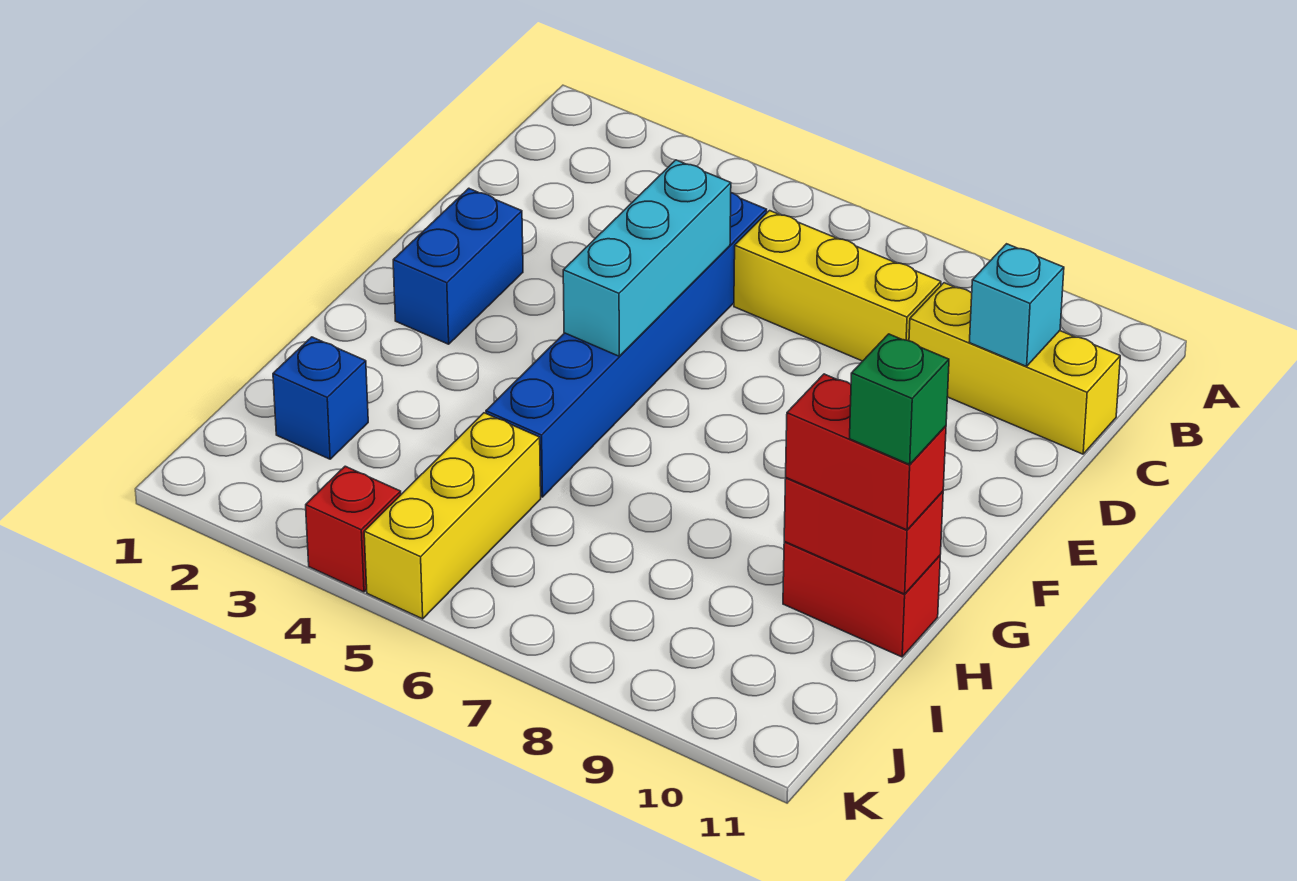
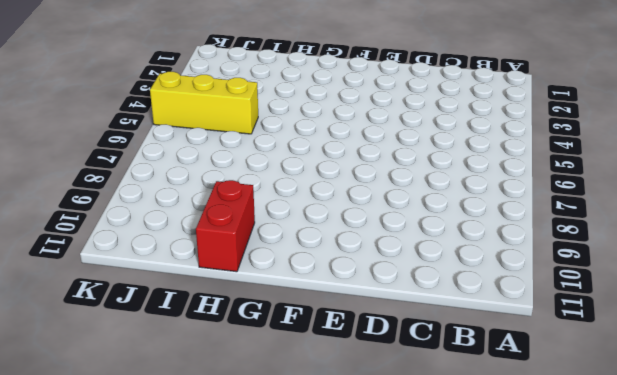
none -> blue 1x6 brick [486,193,767,497]
none -> yellow 1x3 brick [734,211,941,361]
none -> yellow 1x3 brick [909,283,1120,454]

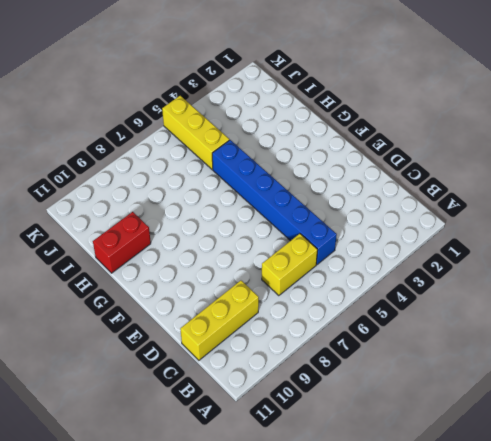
yellow 1x2 brick [262,234,318,296] -> yellow 1x3 brick [734,211,941,361]
none -> blue 1x2 brick [393,188,523,344]
none -> blue 1x1 brick [273,337,368,459]
none -> red 1x1 brick [306,466,401,592]

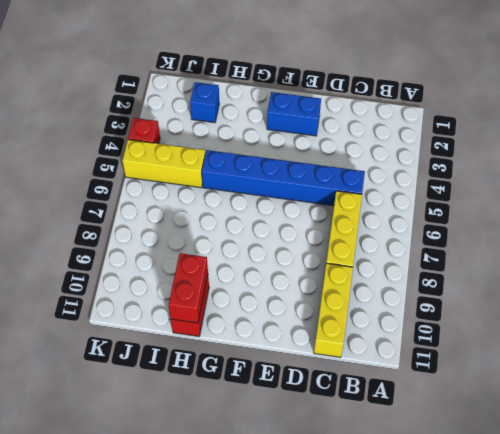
none -> cyan 1x1 brick [969,244,1064,366]
none -> cyan 1x3 brick [563,160,731,356]
none -> red 1x2 brick [786,374,946,530]

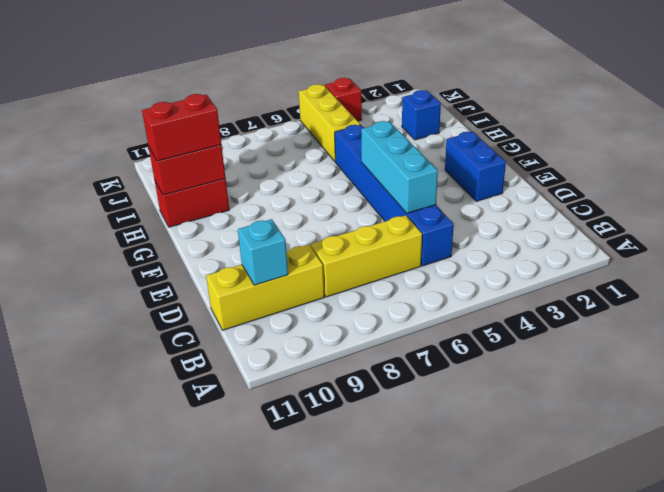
none -> green 1x1 brick [850,334,949,465]

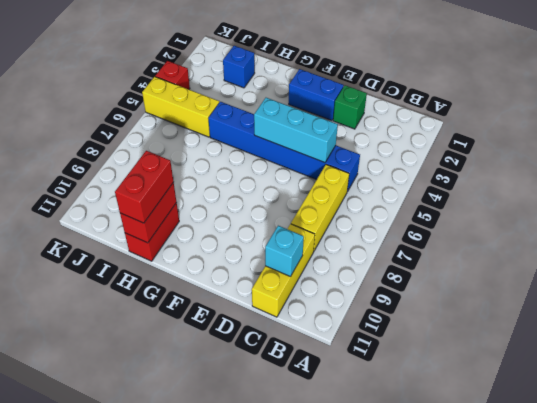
green 1x1 brick [333,85,367,129] -> green 1x1 brick moved to [850,334,949,465]

